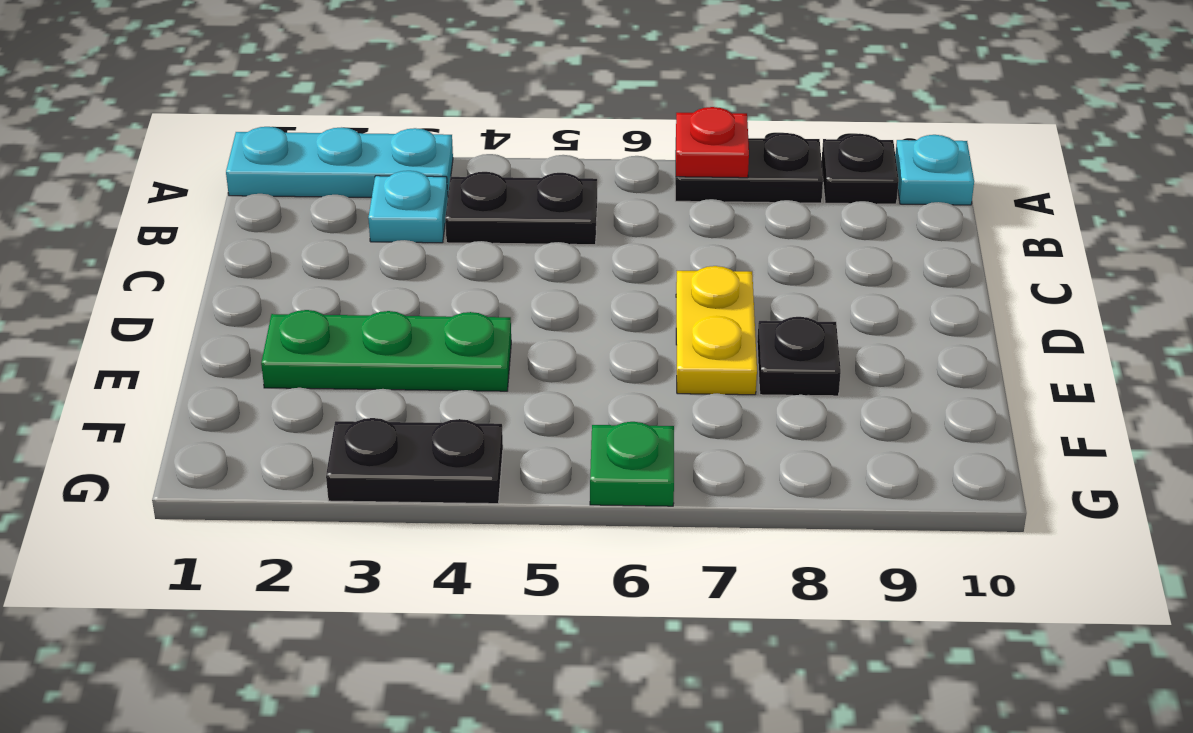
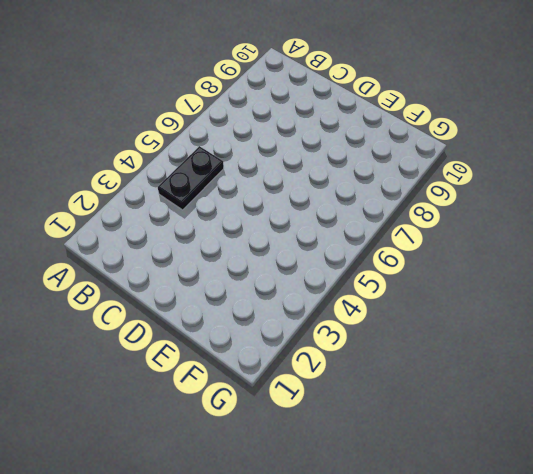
none -> cyan 1x3 plate [226,127,453,197]
none -> black 1x2 plate [675,133,823,203]
none -> black 1x1 plate [822,134,899,204]

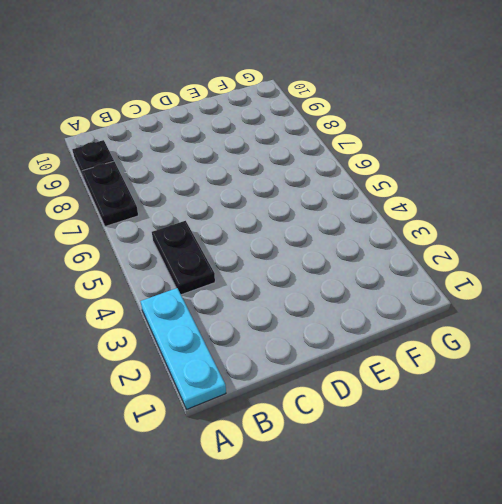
none -> cyan 1x1 plate [895,135,974,205]
none -> cyan 1x1 plate [368,171,448,243]
none -> yellow 1x2 plate [676,266,757,395]

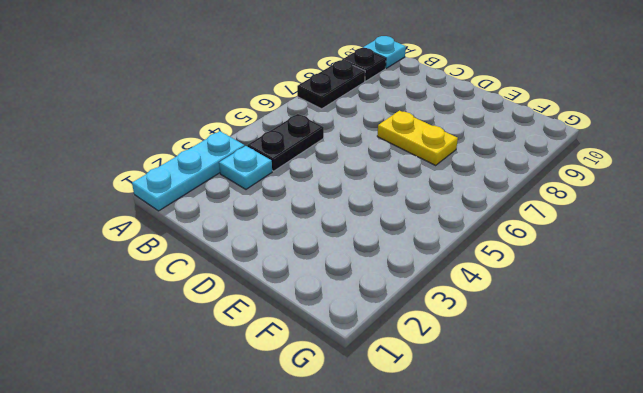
none -> green 1x3 plate [261,310,511,391]
none -> black 1x1 plate [757,317,841,396]
none -> black 1x2 plate [326,418,503,504]

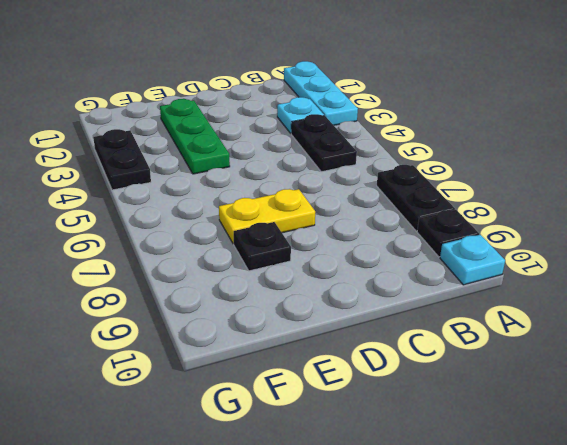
none -> green 1x1 plate [590,422,674,506]
none -> red 1x1 plate [676,107,749,178]

